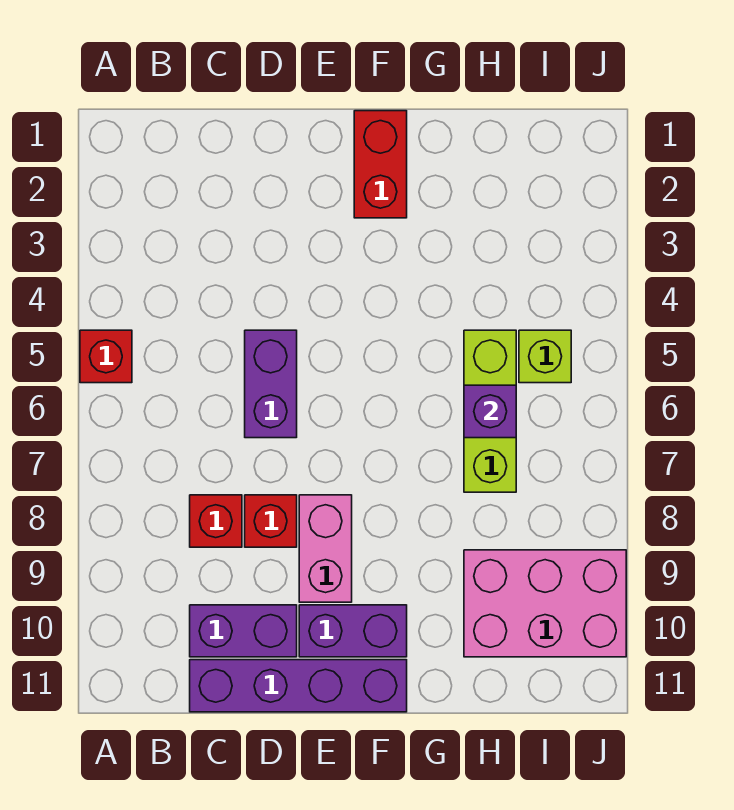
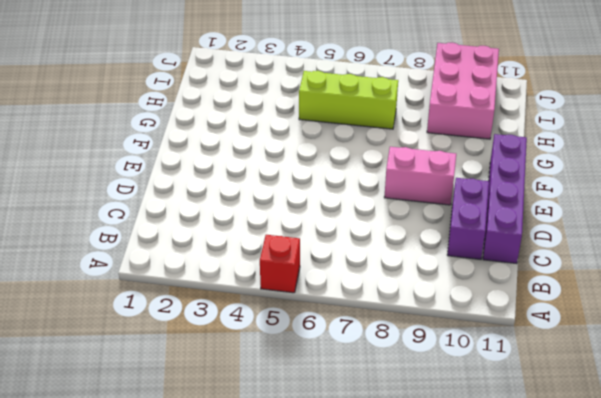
none -> red 1x1 brick [190,495,242,547]
none -> purple 1x2 brick [245,330,297,438]
none -> red 1x1 brick [245,495,297,547]

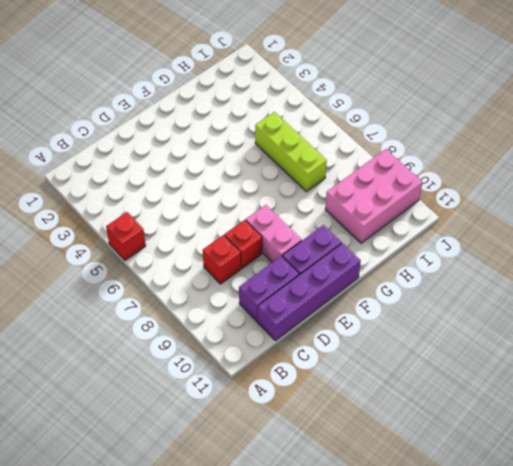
none -> purple 1x2 brick [245,330,297,438]
none -> red 1x2 brick [354,111,407,218]
none -> lime 1x1 brick [519,330,571,383]

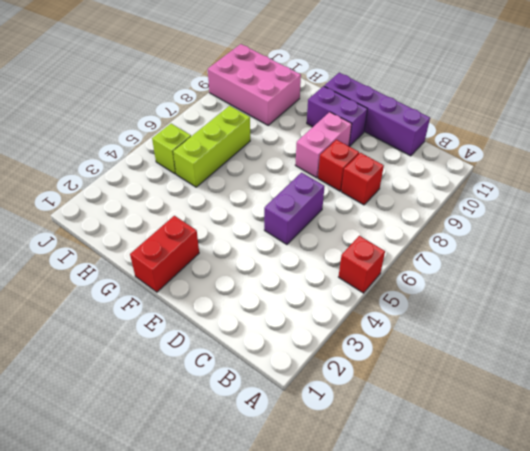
none -> purple 1x2 brick [190,605,297,657]
none -> purple 1x1 brick [464,385,516,438]

